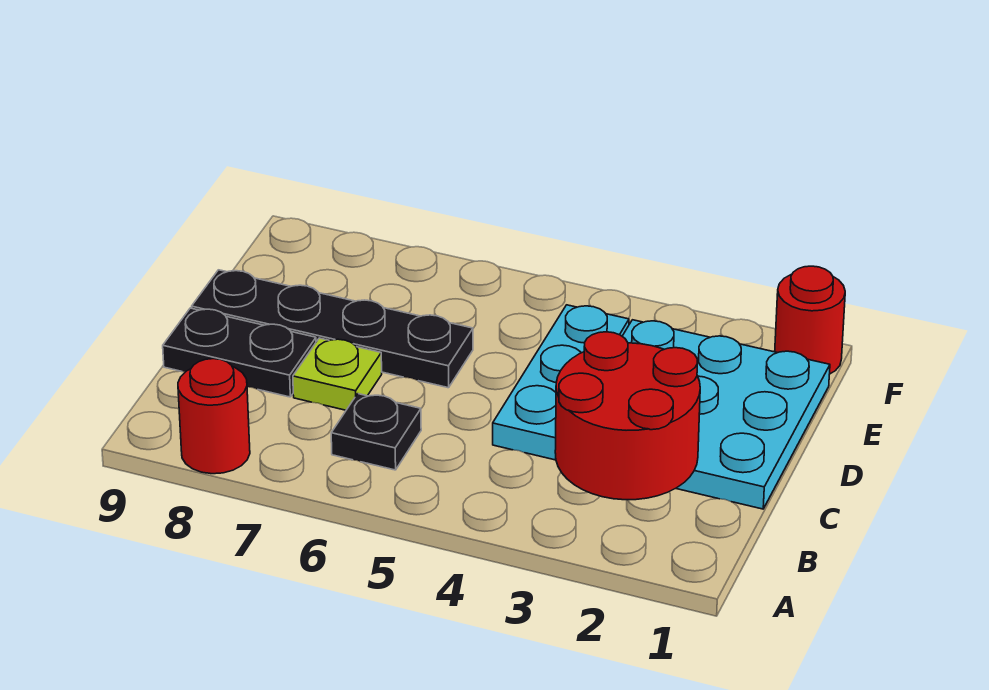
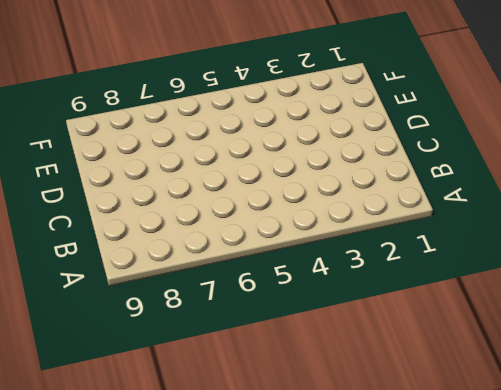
none -> red 1x1 round brick [178,359,250,474]
none -> black 1x1 plate [331,394,421,470]

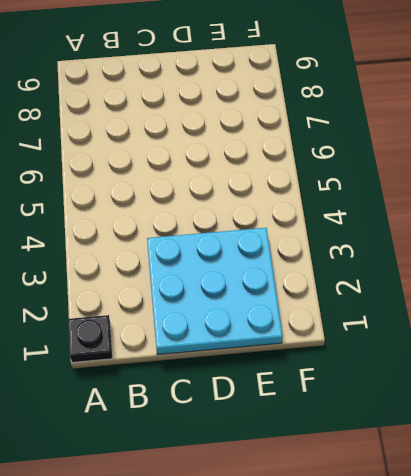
black 1x1 plate [69,315,112,362] -> black 1x1 plate moved to [331,394,421,470]
none -> red 1x1 round brick [178,359,250,474]
none -> cyan 1x3 plate [493,305,629,460]

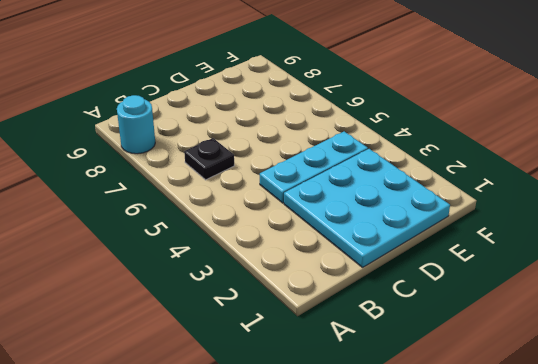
cyan 1x1 round brick [117,95,155,154] -> red 1x1 round brick [178,359,250,474]
none -> lime 1x1 plate [293,338,382,410]
none -> black 1x2 plate [163,308,316,397]

